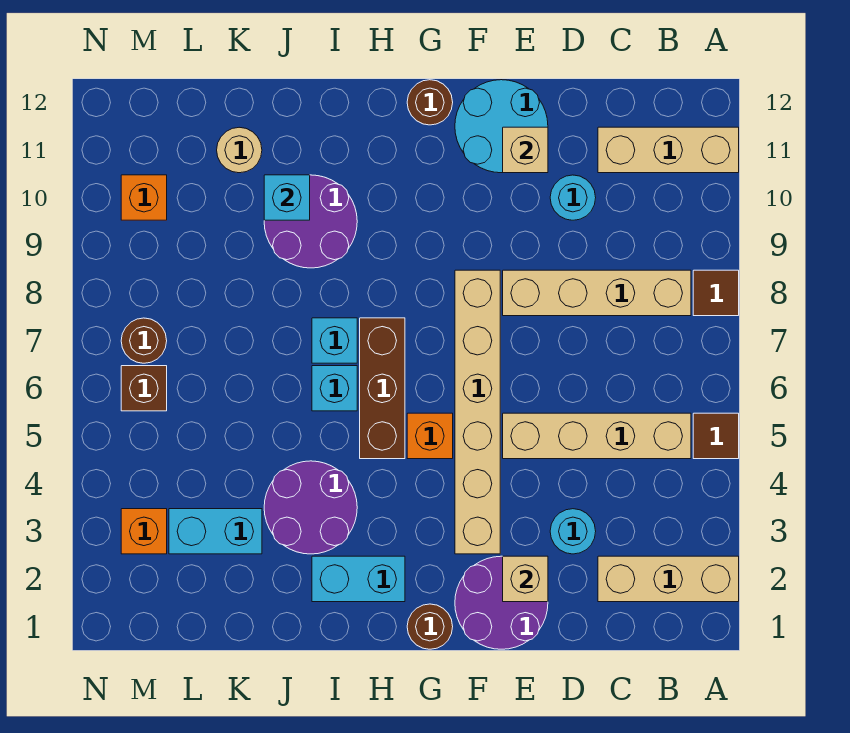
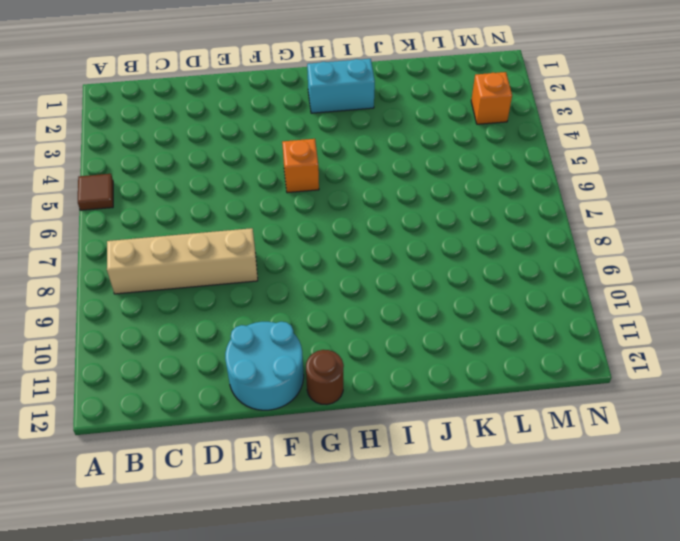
none -> tan 1x3 brick [598,556,739,602]
none -> brown 1x1 tile [693,270,739,316]
none -> tan 1x3 brick [598,127,739,173]

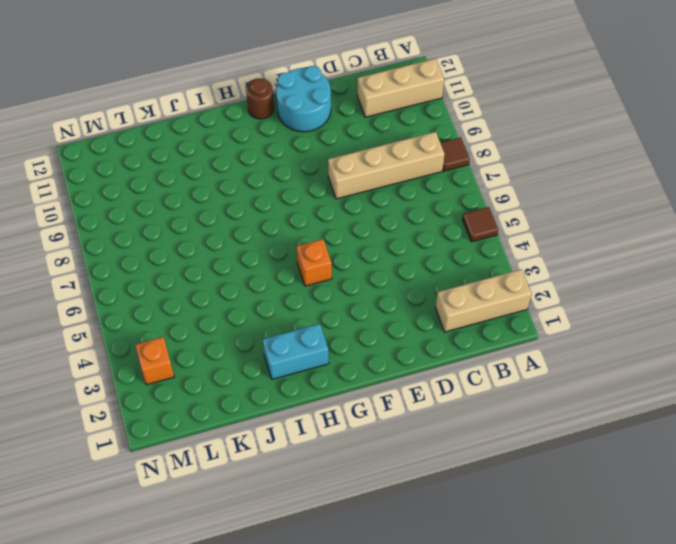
none -> tan 1x4 brick [503,413,691,459]
none -> cyan 1x1 round brick [550,509,596,554]
none -> cyan 1x1 round brick [550,175,596,220]

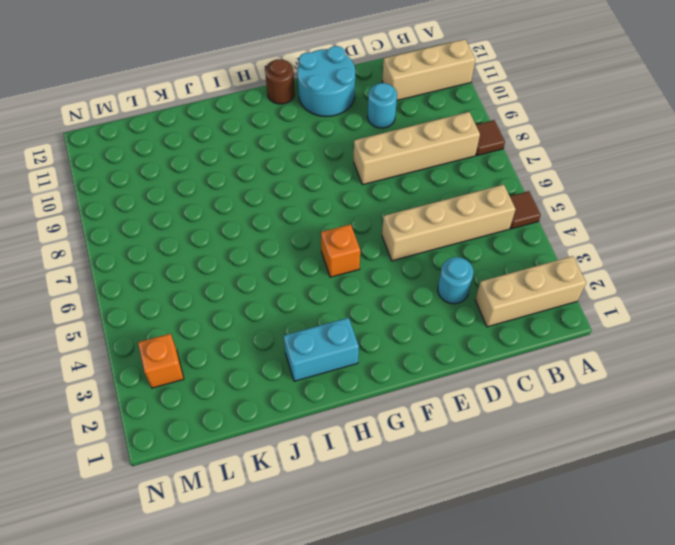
none -> purple 2x2 round brick [455,556,548,649]
none -> tan 1x6 brick [455,270,500,554]
none -> brown 1x1 round brick [407,604,453,649]

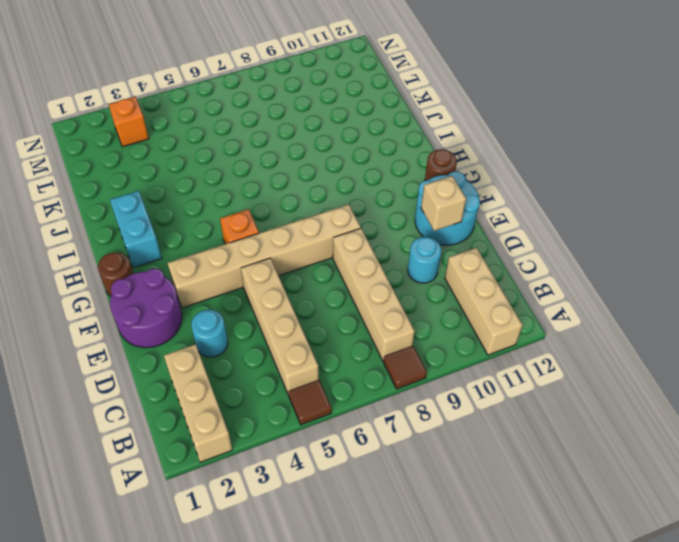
none -> brown 1x3 brick [360,318,405,459]
none -> purple 2x2 round brick [264,461,357,554]
none -> cyan 1x1 brick [312,366,357,411]

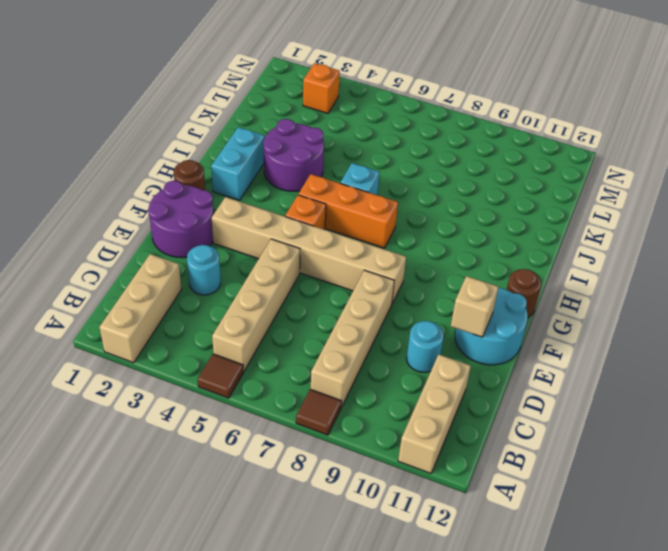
orange 1x3 brick [298,174,398,248] -> brown 1x3 brick [360,318,405,459]
none -> cyan 1x1 brick [312,318,357,363]
none -> purple 2x2 round brick [264,175,357,268]
none -> cyan 1x2 brick [169,509,262,554]

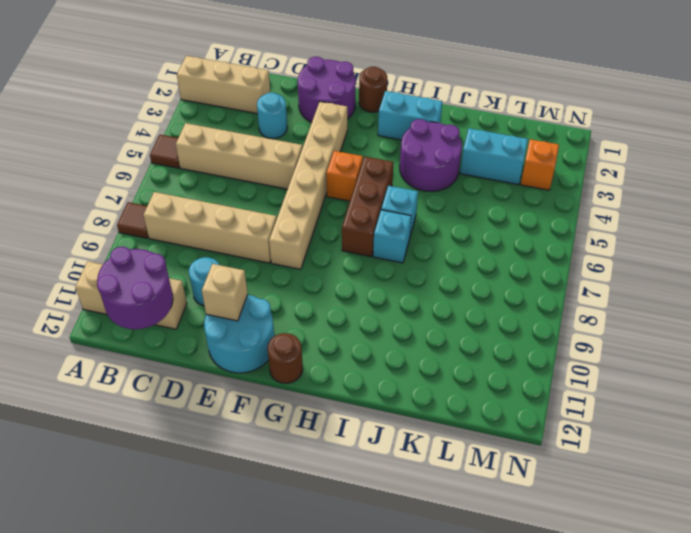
purple 2x2 round brick [97,247,173,329] -> purple 2x2 round brick moved to [264,175,357,268]
none -> tan 1x1 round brick [217,127,262,173]
none -> brown 1x1 brick [121,366,167,411]
none -> brown 1x1 round brick [121,318,167,363]

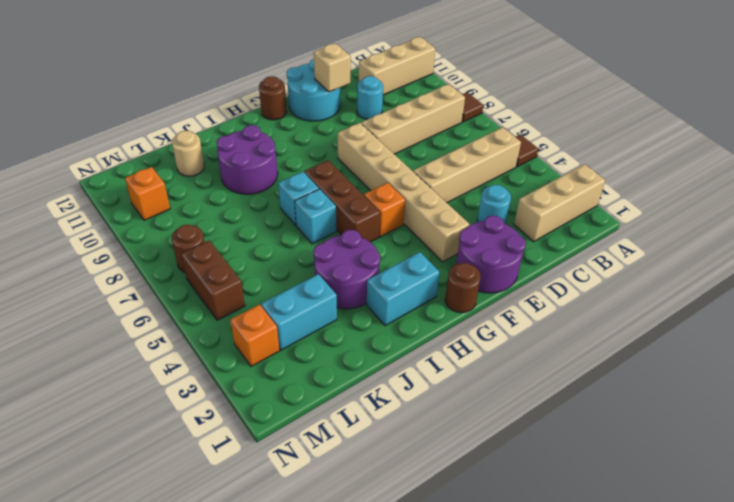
brown 1x2 brick [181,241,245,320] -> brown 1x1 brick [121,366,167,411]
none -> tan 1x1 brick [503,556,548,602]
none -> cyan 1x1 brick [264,175,310,220]

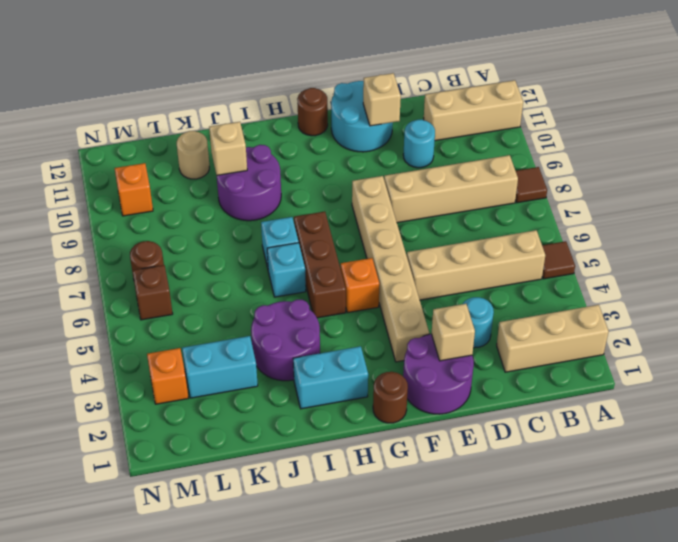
tan 1x1 brick [209,122,247,175] -> cyan 1x1 brick [264,175,310,220]

